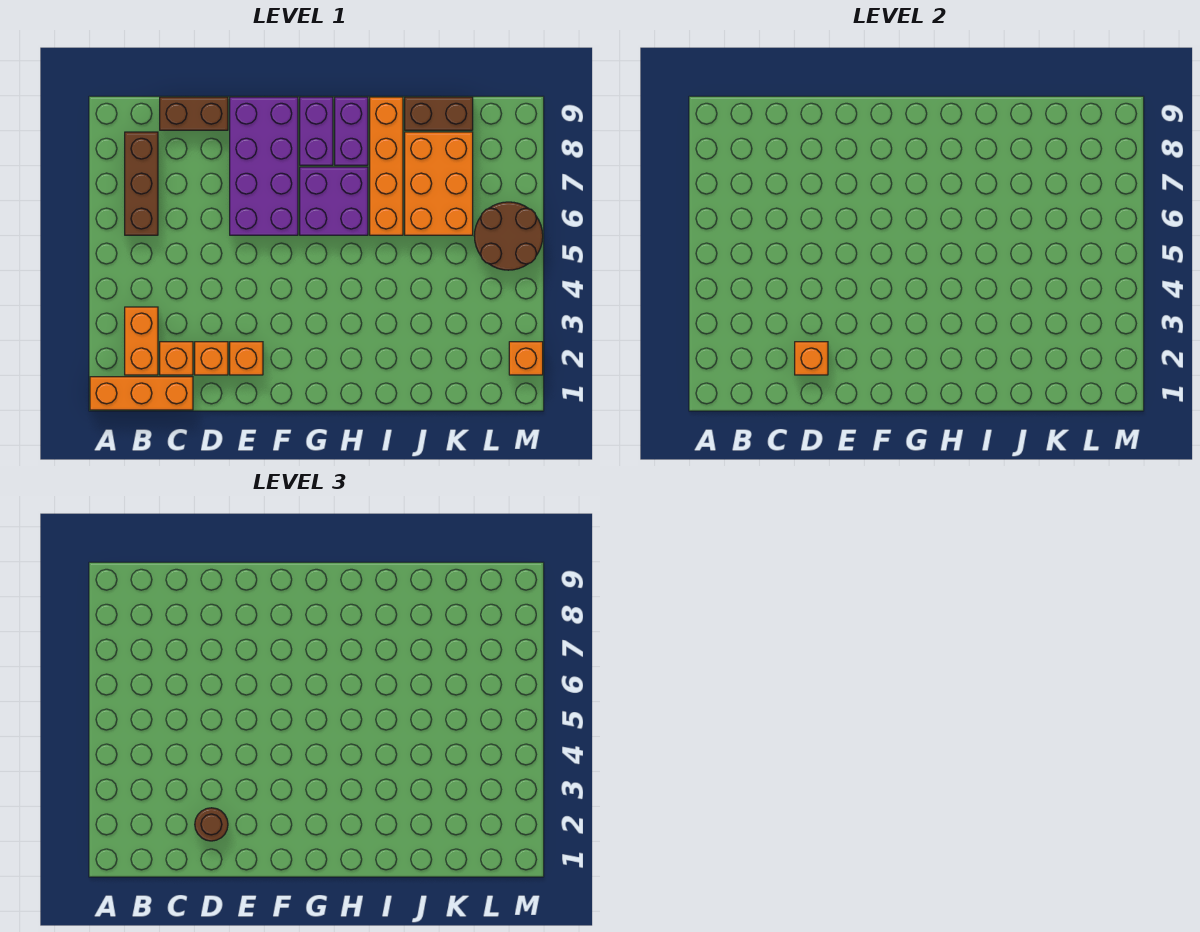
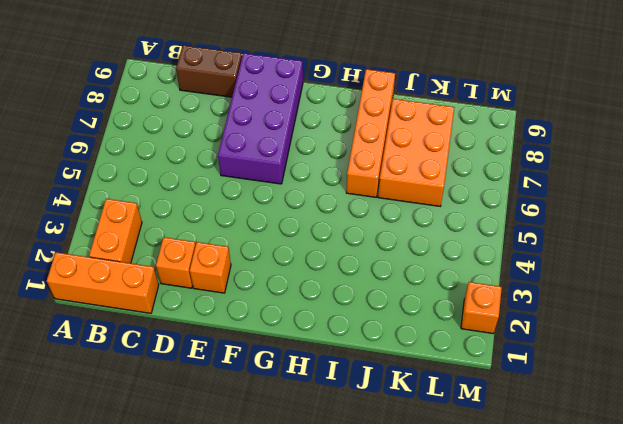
none -> brown 1x3 brick [125,132,158,235]
none -> orange 1x1 brick [160,342,193,375]
none -> purple 2x2 brick [300,167,368,235]

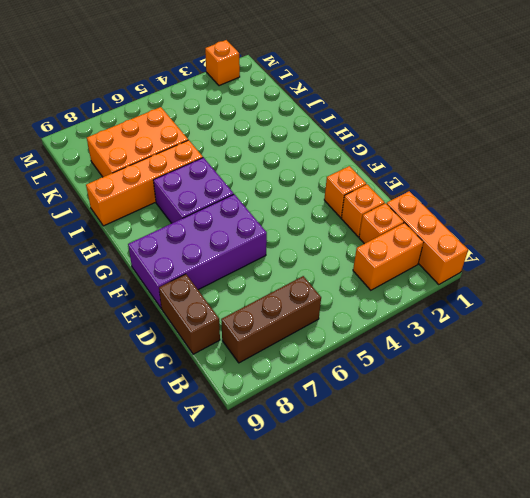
none -> purple 1x2 brick [300,97,333,165]
none -> purple 1x2 brick [335,97,368,165]
none -> brown 1x2 brick [405,97,473,130]

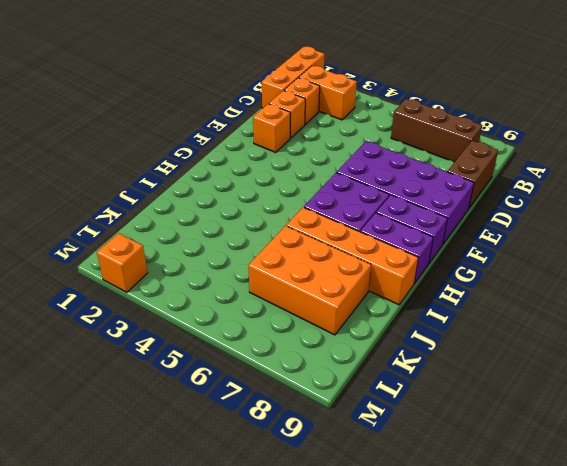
none -> brown 1x2 brick [405,97,473,130]
none -> brown 2x2 round brick [474,202,543,270]
none -> orange 1x1 brick [795,342,828,375]

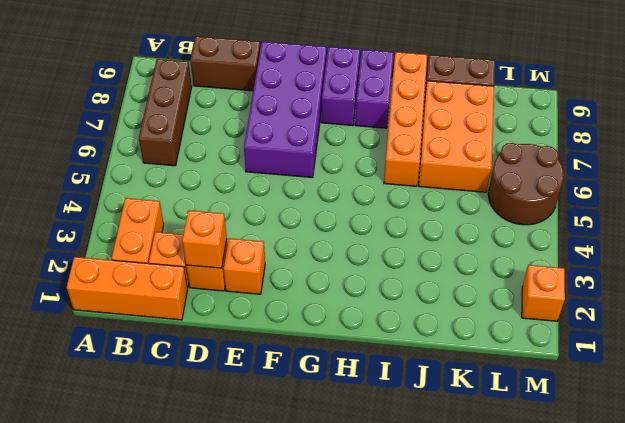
none -> purple 2x2 brick [300,167,368,235]
none -> brown 1x1 round brick [195,808,228,841]

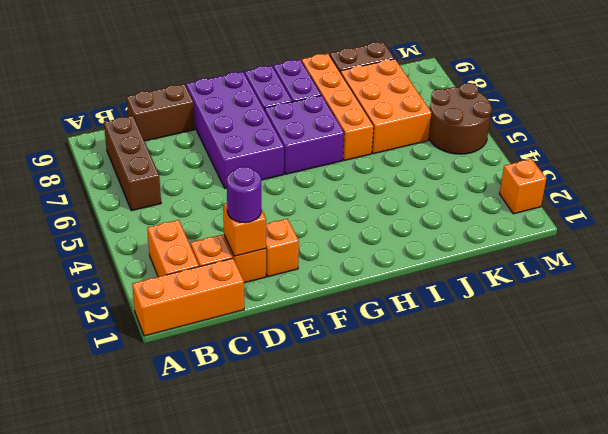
purple 1x1 round brick [227,167,261,223] -> brown 1x1 round brick [195,808,228,841]

